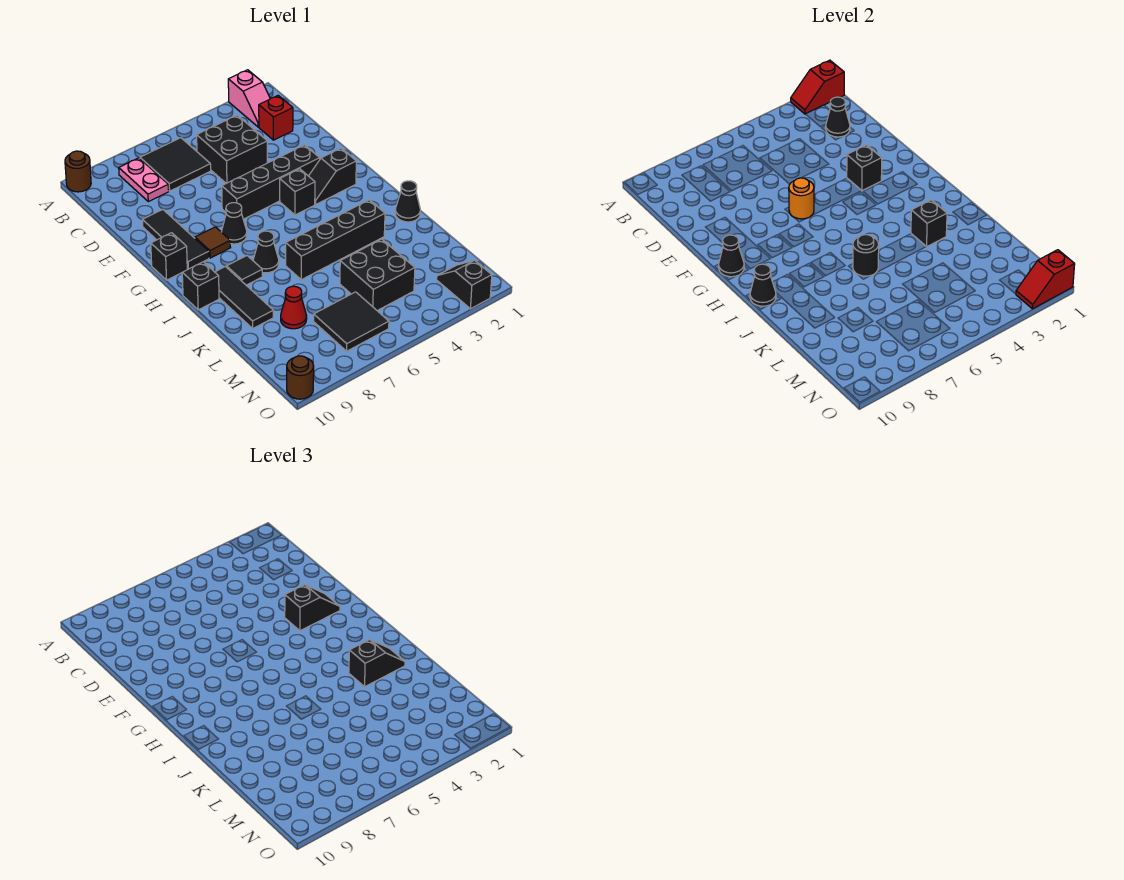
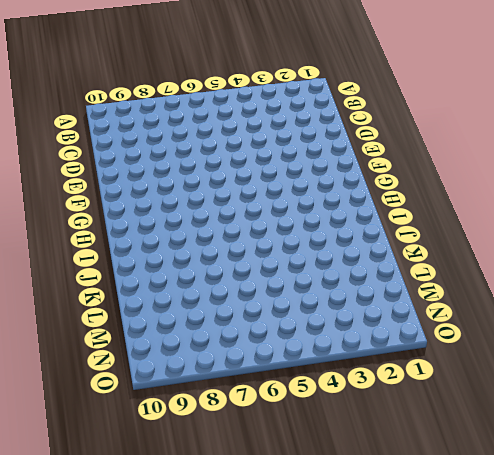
none -> pink 1x2 slope [228,70,270,127]
none -> brown 1x1 round brick [65,151,91,192]
none -> black 2x2 tile [140,138,211,191]
none -> pink 1x2 plate [119,158,169,202]

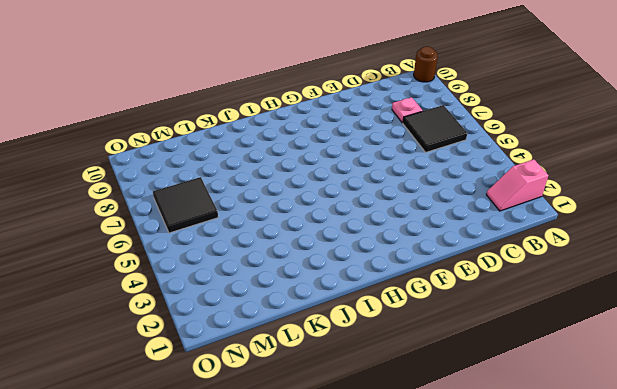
pink 1x1 plate [392,97,423,123] -> pink 1x2 plate [119,158,169,202]
none -> red 1x1 brick [259,96,293,140]
none -> black 2x2 brick [197,115,267,183]
none -> black 1x3 tile [142,210,209,269]
none -> black 1x4 brick [222,145,320,219]

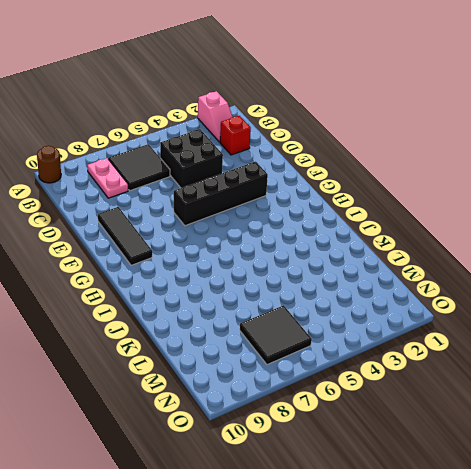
none -> black 1x2 slope [309,148,356,204]
none -> black 1x1 brick [280,169,315,215]
none -> black 1x1 cone [222,203,247,244]
none -> brown 1x1 tile [195,227,231,258]

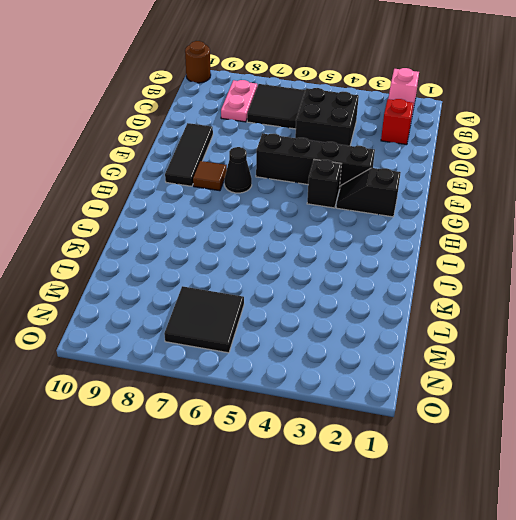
none -> black 1x1 brick [151,233,187,280]
none -> black 1x1 cone [253,231,279,273]
none -> black 1x1 tile [227,256,262,285]
none -> black 1x3 tile [215,267,273,328]

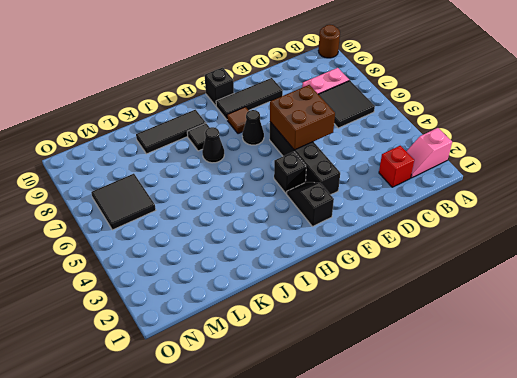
brown 2x2 brick [270,85,335,150] -> orange 1x1 round brick [789,178,814,219]
none -> black 2x2 brick [197,115,267,183]
none -> black 1x1 brick [182,262,219,310]
none -> black 1x1 cone [395,181,420,222]
none -> black 1x4 brick [286,200,385,280]

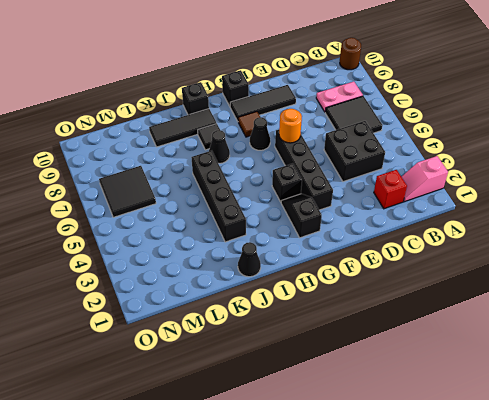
none -> black 2x2 brick [340,239,415,311]
none -> red 1x1 cone [281,286,307,329]
none -> black 1x2 slope [437,260,492,309]
none -> brown 1x1 round brick [287,356,314,399]

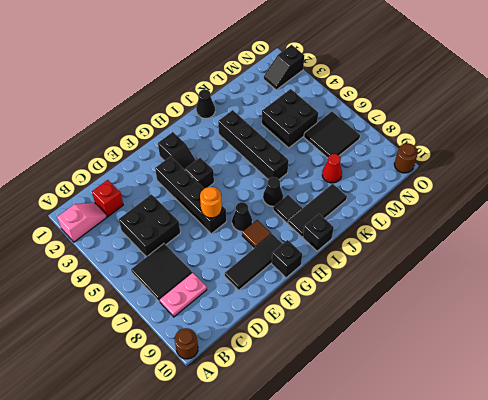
none -> red 1x2 slope [791,60,844,114]
none -> black 1x1 cone [826,97,850,137]
none -> black 1x1 brick [847,145,882,191]
none -> black 1x1 cone [719,235,744,277]

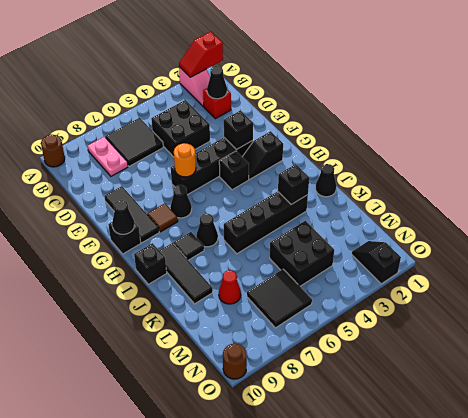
none -> black 1x1 cone [750,264,776,306]
none -> black 1x1 round brick [853,235,879,276]
none -> red 1x2 slope [1016,250,1075,309]
none -> black 1x2 slope [285,585,340,631]

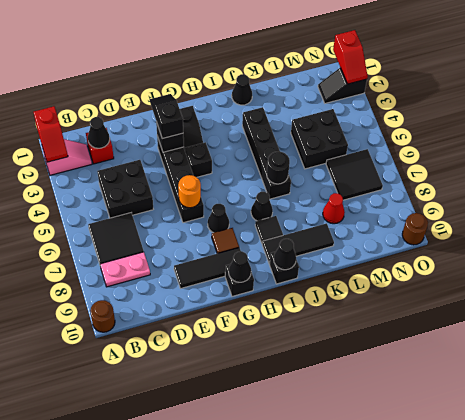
none -> black 1x1 brick [911,200,947,247]
none -> black 1x2 slope [349,640,405,687]

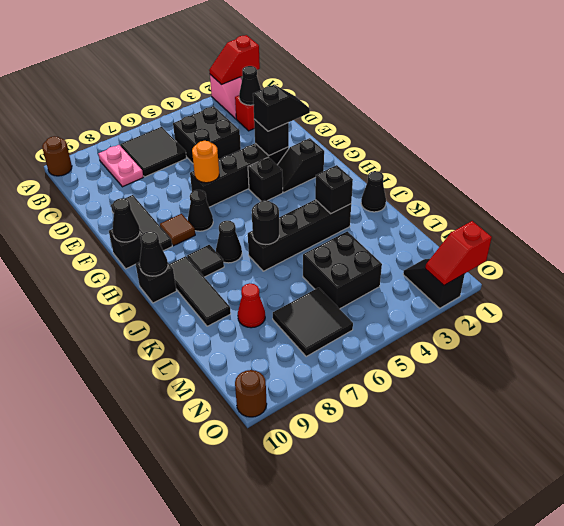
none -> black 1x2 slope [349,640,405,687]

